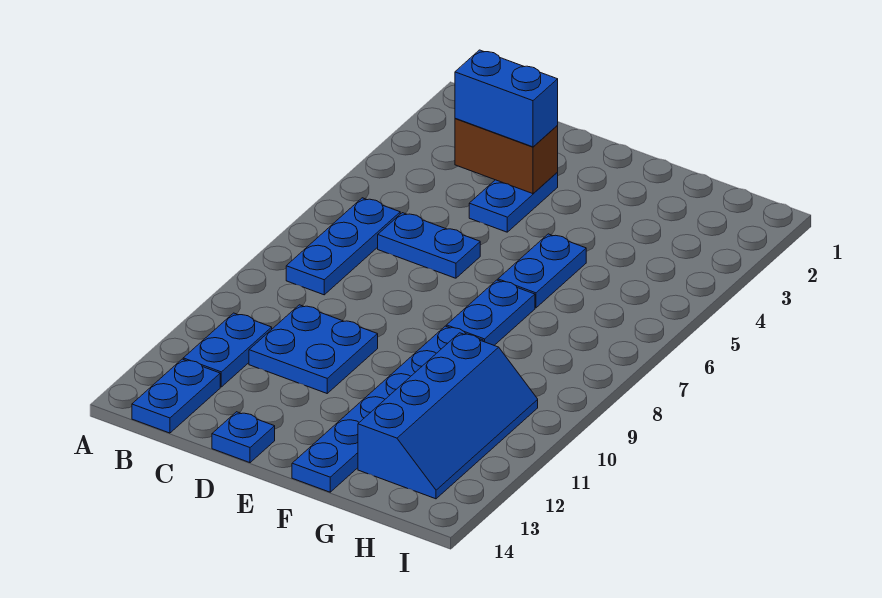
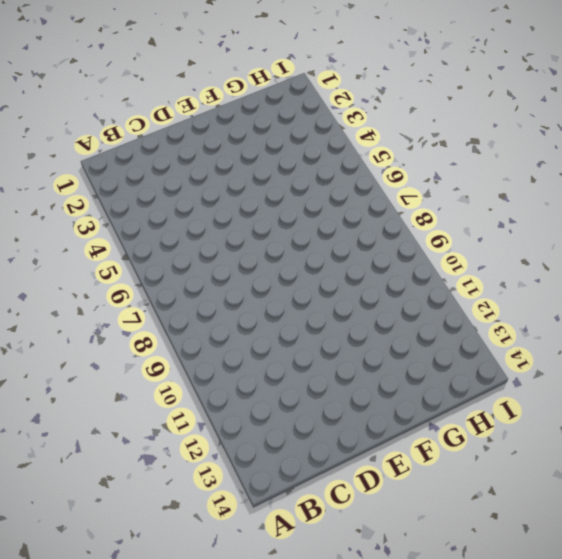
none -> blue 1x3 plate [286,198,400,295]
none -> blue 1x2 plate [183,313,272,387]
none -> blue 1x2 plate [132,359,220,433]

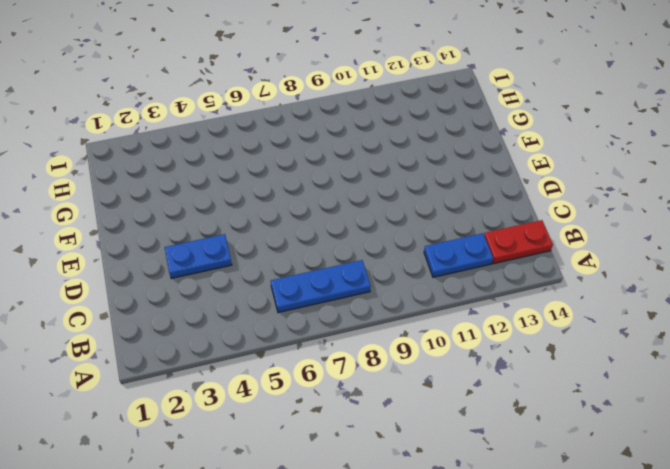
red 1x2 plate [484,220,553,264] -> blue 1x2 plate [132,359,220,433]
none -> blue 1x2 plate [378,213,480,278]
none -> blue 2x2 plate [249,305,378,393]
none -> blue 1x1 plate [212,412,275,463]

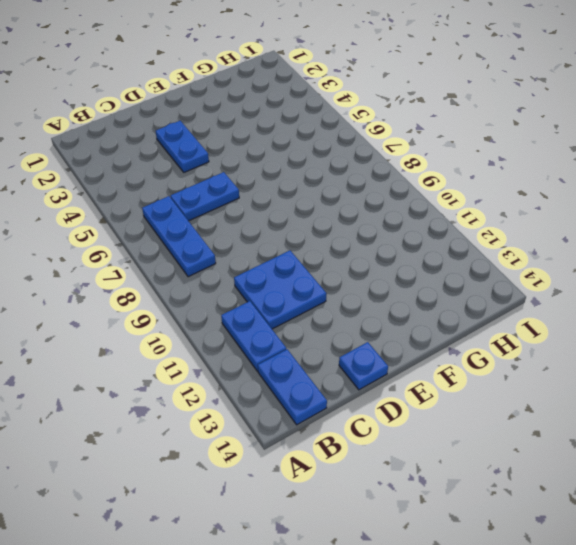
none -> blue 1x2 plate [498,234,586,308]
none -> blue 1x2 plate [446,280,535,345]
none -> blue 1x6 plate [292,326,483,492]

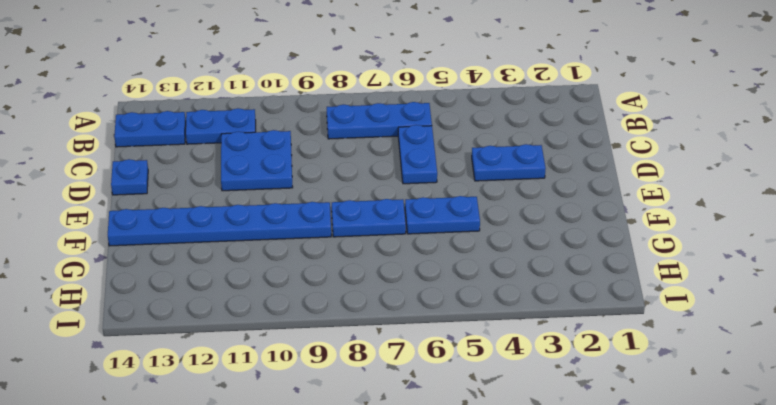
none -> blue 2x4 slope [358,333,538,499]
none -> brown 1x2 brick [455,118,558,194]
none -> blue 1x2 brick [455,50,558,147]

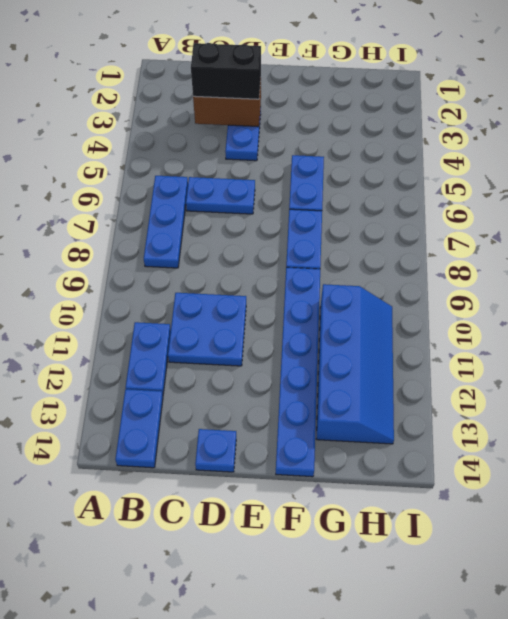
black 1x2 brick [191,43,261,99] -> blue 1x2 brick [455,50,558,147]

